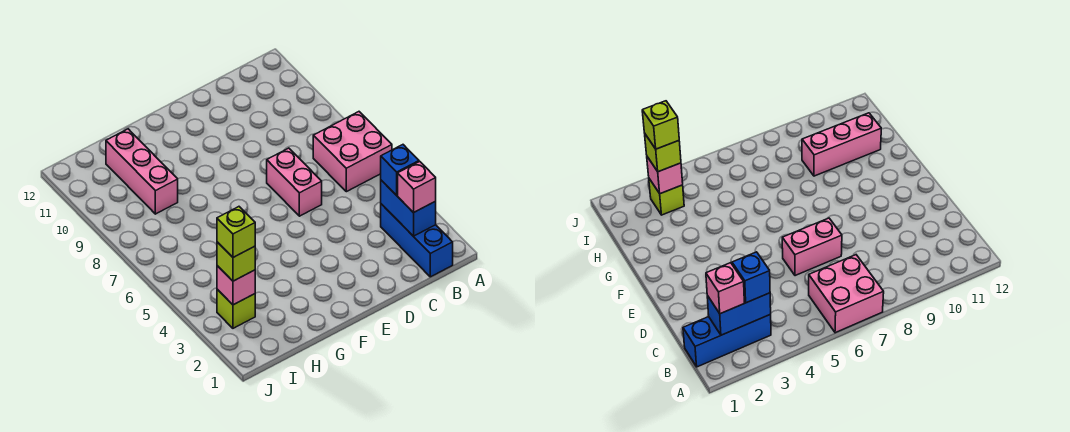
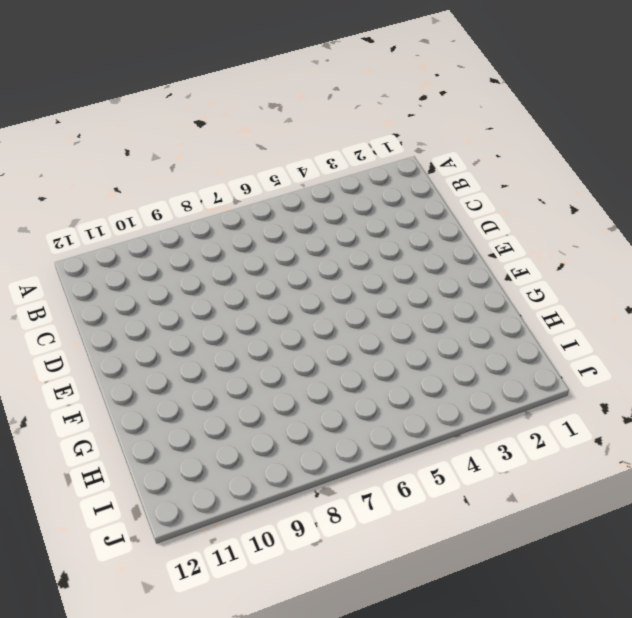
none -> pink 2x2 brick [313,112,392,192]
none -> blue 1x3 brick [381,204,453,277]

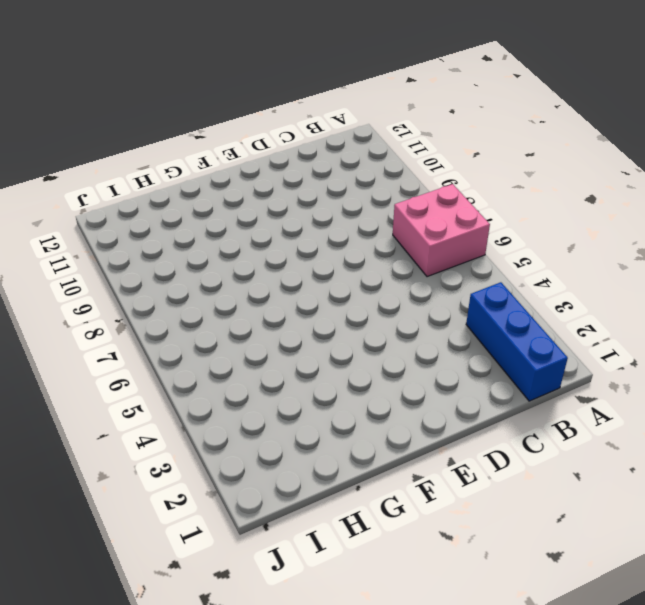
none -> pink 1x2 brick [267,148,322,216]
none -> pink 1x3 brick [106,129,178,214]

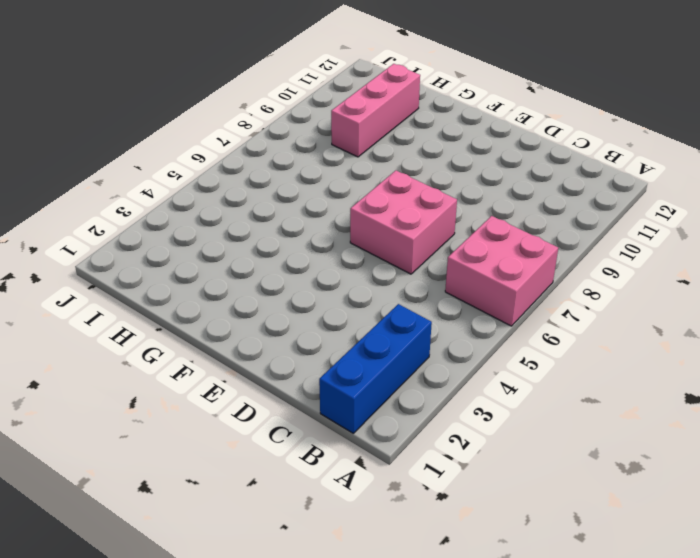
pink 2x2 brick [350,171,457,274] -> pink 1x2 brick [267,148,322,216]
none -> lime 1x1 brick [217,289,255,328]
none -> blue 1x2 brick [381,180,436,236]

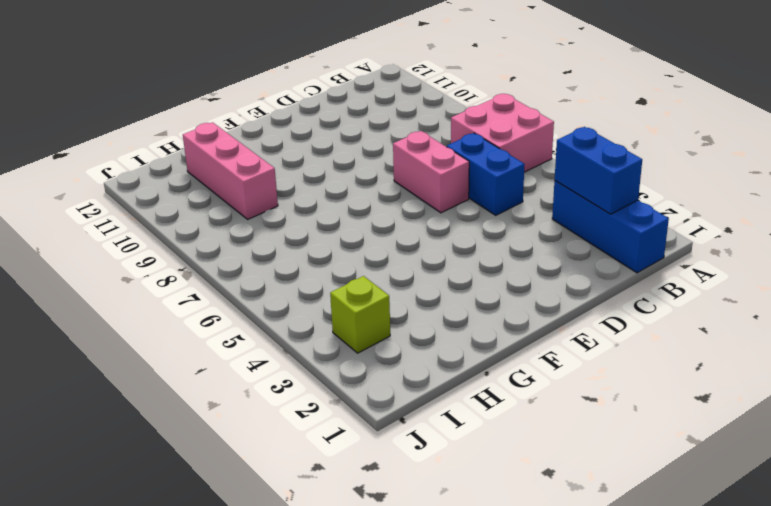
blue 1x2 brick [447,133,525,215] -> none
none -> pink 1x1 brick [217,266,255,305]
none -> pink 1x1 brick [398,161,436,213]

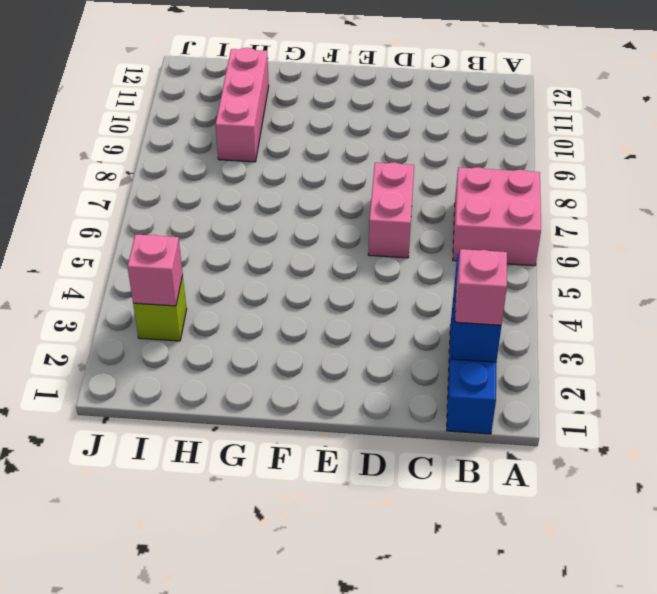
none -> blue 1x1 brick [381,145,419,195]
none -> lime 1x1 brick [217,242,255,281]

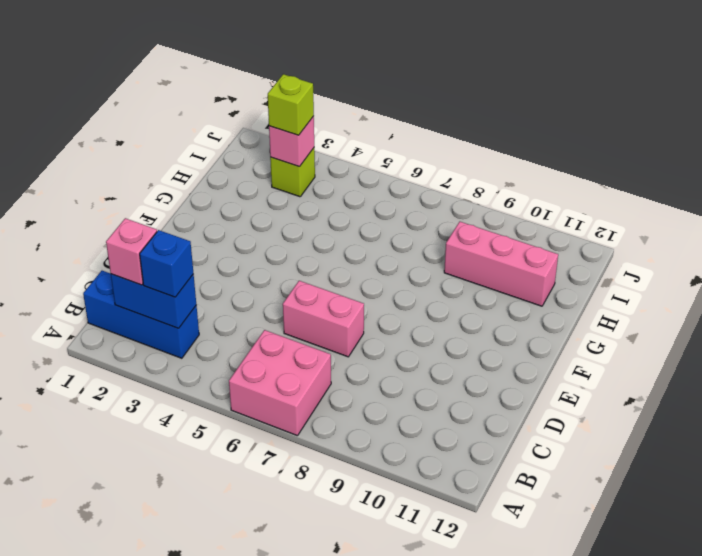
none -> lime 1x1 brick [217,207,255,257]

